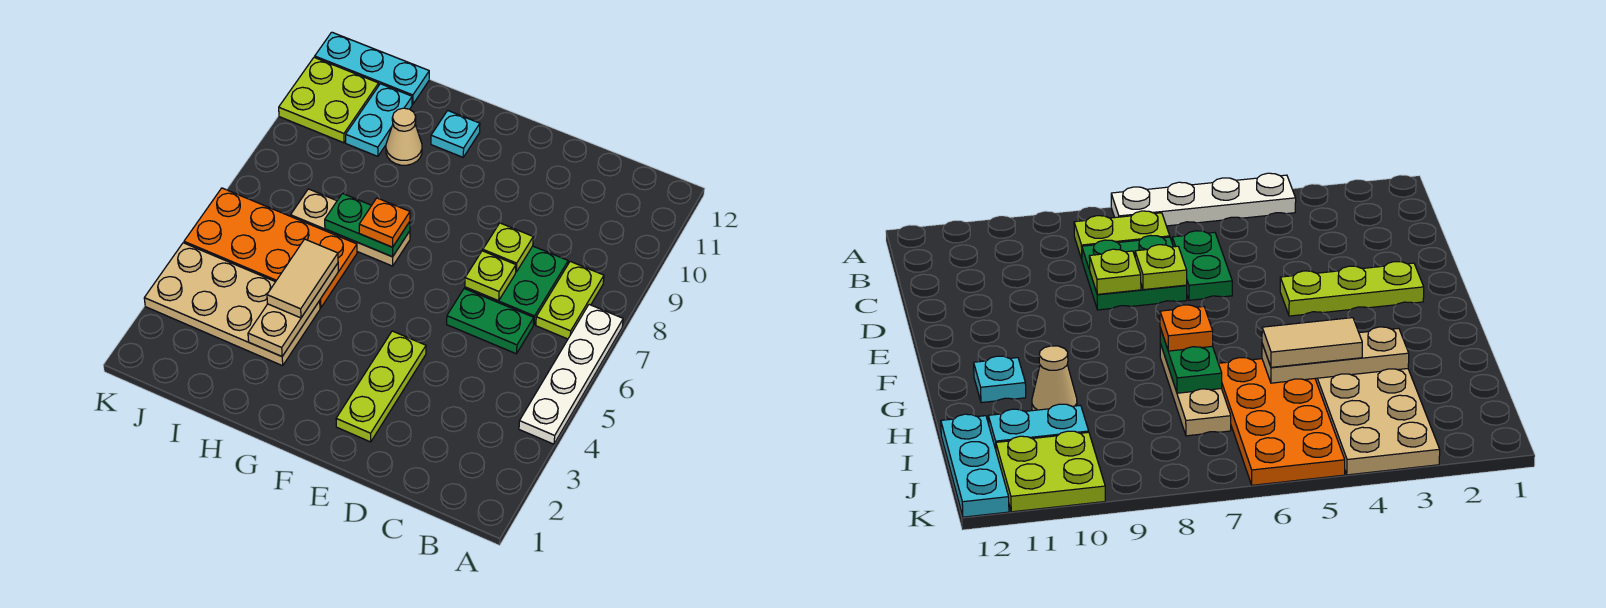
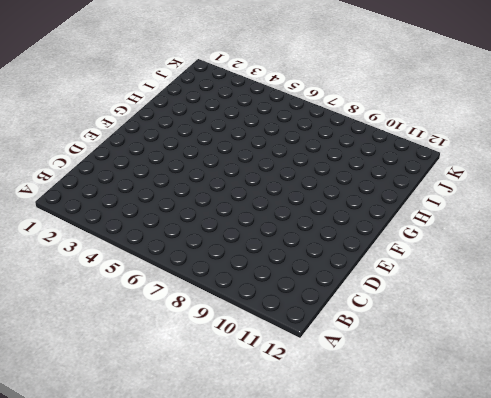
none -> white 1x4 plate [519,305,623,444]
none -> lime 1x2 plate [536,261,604,339]
none -> green 1x2 plate [447,288,534,354]

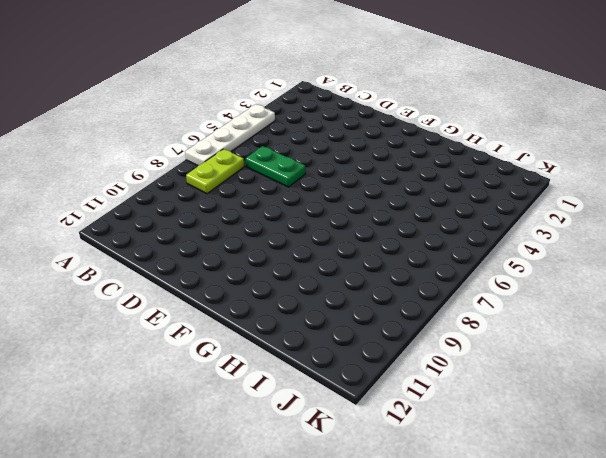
none -> green 2x2 plate [465,246,568,325]
none -> lime 1x3 plate [336,331,426,442]
none -> tan 1x3 plate [291,189,410,266]

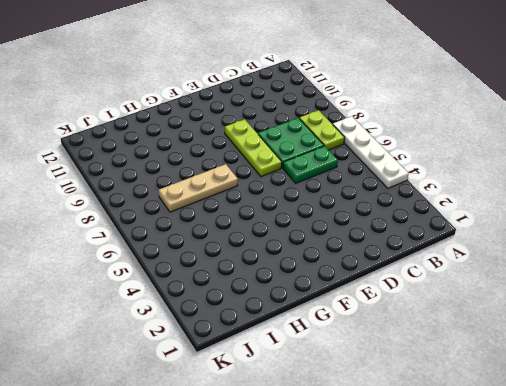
lime 1x3 plate [225,119,282,177] -> lime 1x3 plate moved to [336,331,426,442]
none -> cyan 1x1 plate [431,111,480,157]
none -> tan 2x4 plate [144,243,320,366]
none -> orange 2x4 plate [184,188,357,308]

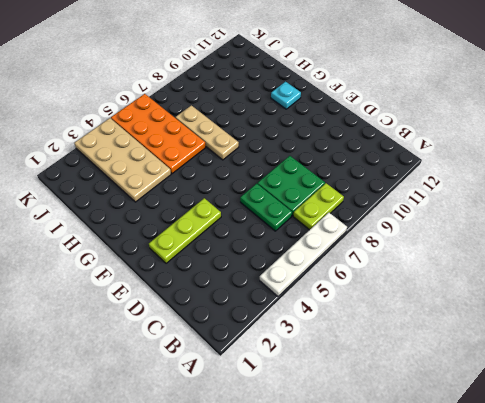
none -> tan 1x1 cone [386,108,422,165]
none -> cyan 1x2 plate [346,84,412,156]
none -> cyan 1x3 plate [315,32,429,104]

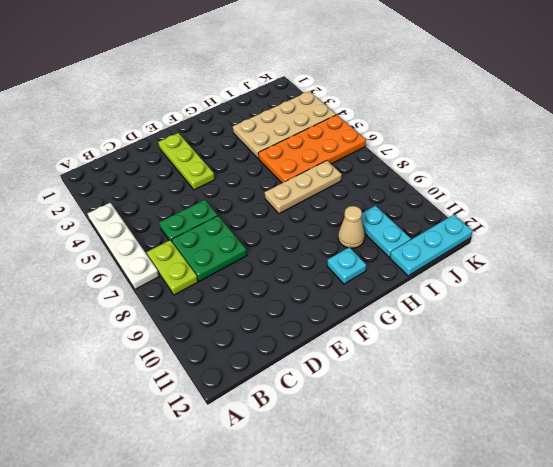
none -> lime 2x2 plate [279,57,379,143]
none -> lime 1x1 plate [465,251,516,301]
none -> lime 1x1 plate [483,223,533,272]

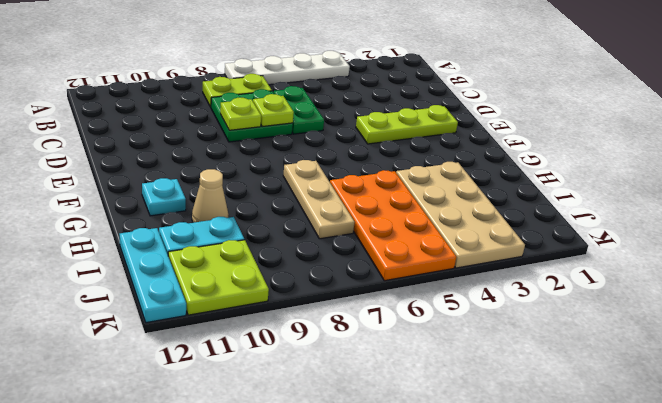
none -> green 1x2 plate [325,193,410,257]
none -> tan 1x3 plate [248,263,338,356]
none -> orange 1x1 plate [359,198,410,247]

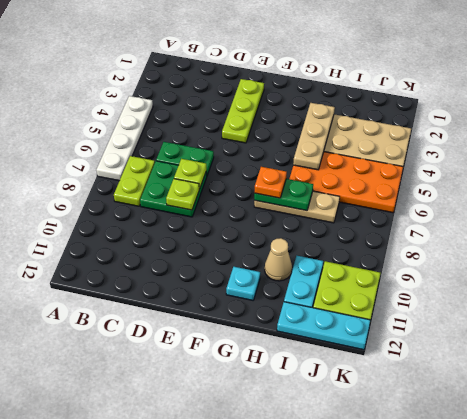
none -> tan 1x2 tile [267,239,338,318]

